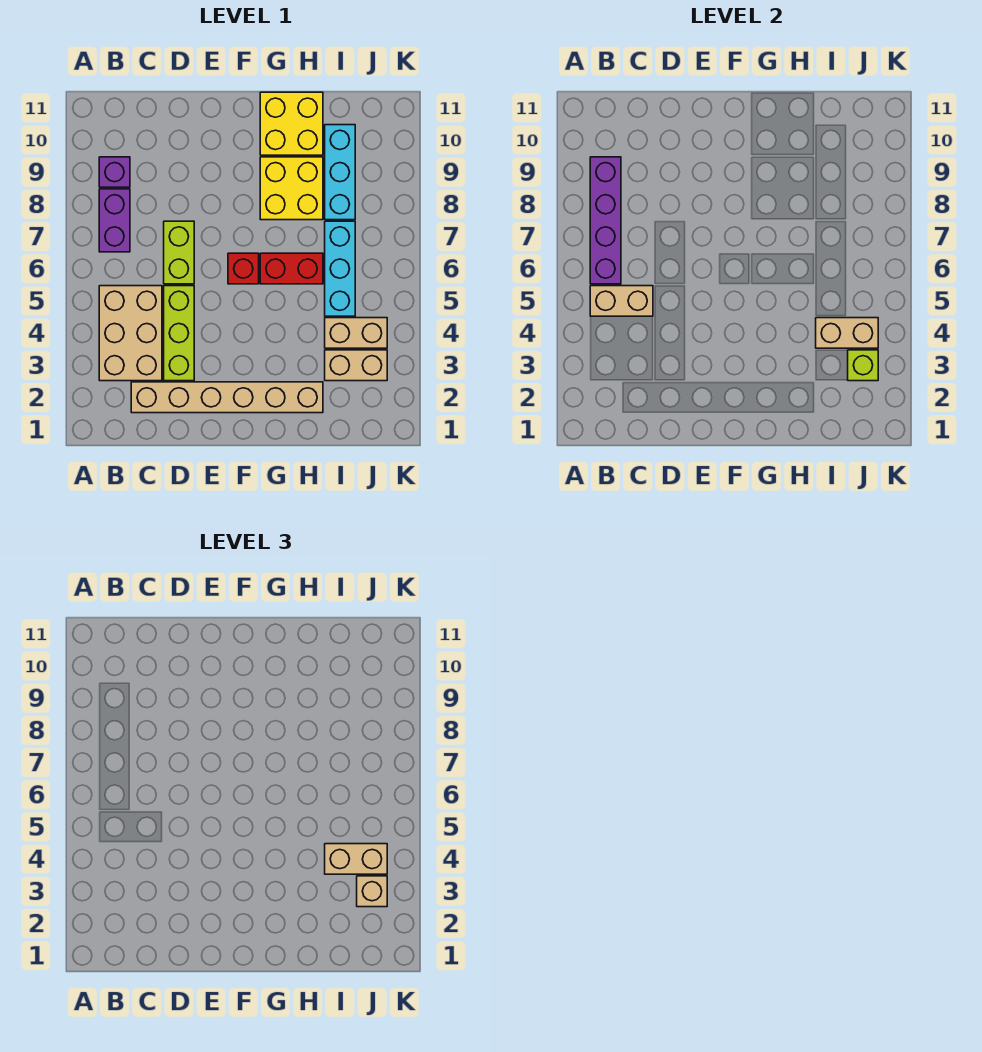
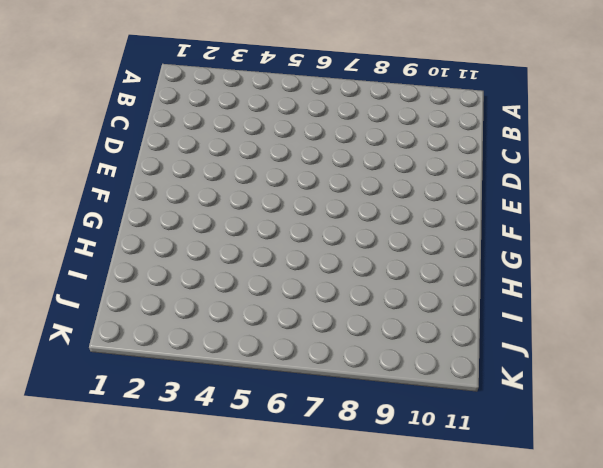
none -> tan 2x3 brick [99,286,162,381]
none -> purple 1x2 brick [99,189,130,252]
none -> purple 1x1 brick [99,157,130,187]

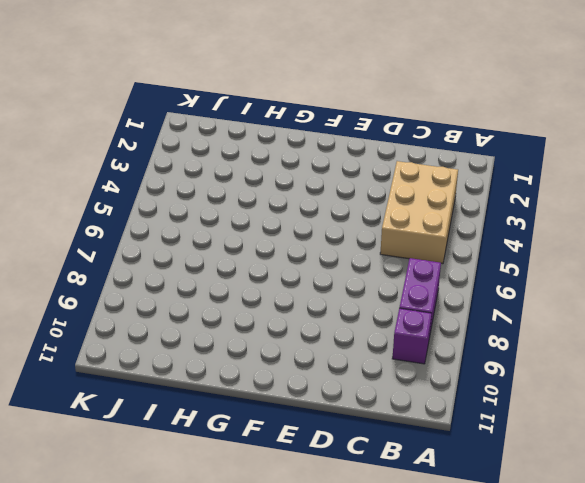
none -> tan 1x6 brick [131,382,323,413]
none -> lime 1x3 brick [164,286,194,381]
none -> lime 1x2 brick [164,221,194,284]

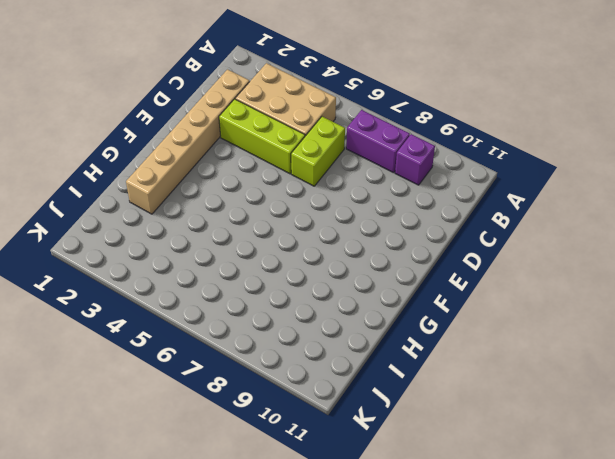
lime 1x2 brick [291,117,345,186] -> lime 1x2 brick turned to [164,221,194,284]
none -> red 1x1 brick [228,253,259,284]
none -> red 1x2 brick [260,253,323,284]
none -> yellow 2x2 brick [260,157,323,220]

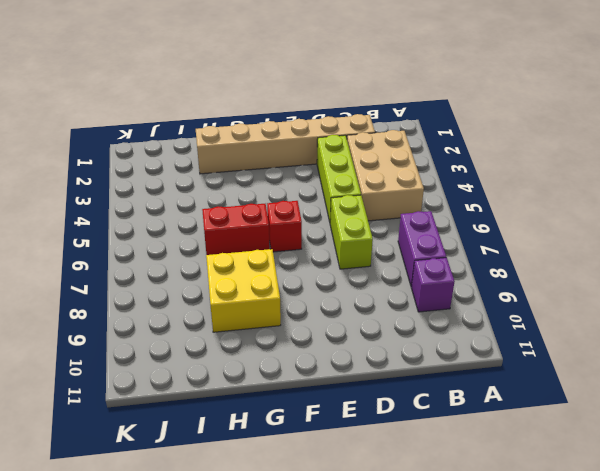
none -> yellow 2x2 brick [260,92,323,155]
none -> tan 1x2 brick [325,350,387,381]
none -> tan 1x2 brick [325,318,387,348]

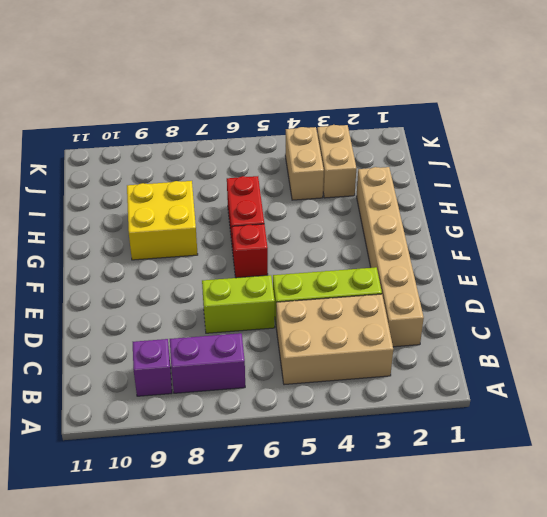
none -> yellow 2x2 brick [260,92,323,155]
none -> cyan 1x3 brick [325,221,355,316]
none -> cyan 1x3 brick [325,125,355,220]

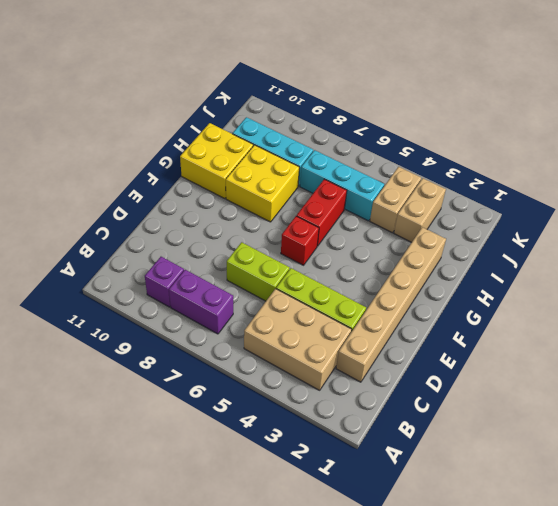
none -> tan 1x2 brick [590,286,653,316]
none -> purple 1x4 brick [590,157,621,284]
none -> tan 1x2 brick [816,318,878,348]

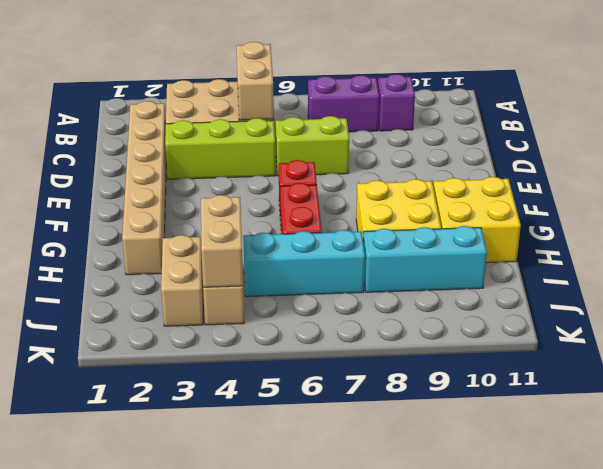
none -> purple 1x4 brick [590,157,621,284]
none -> lime 1x1 brick [848,350,878,381]
none -> tan 1x2 brick [325,844,387,874]

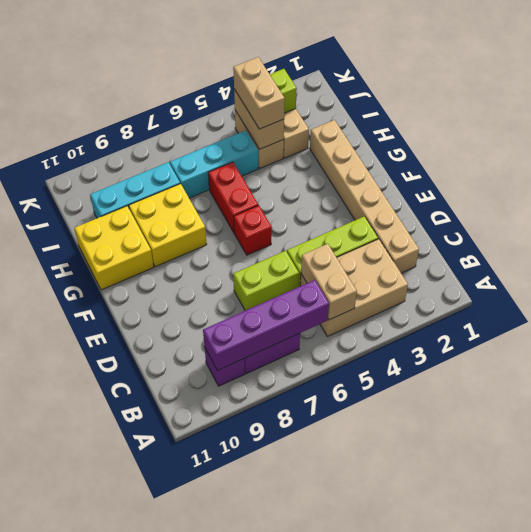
none -> tan 1x1 brick [357,876,387,907]

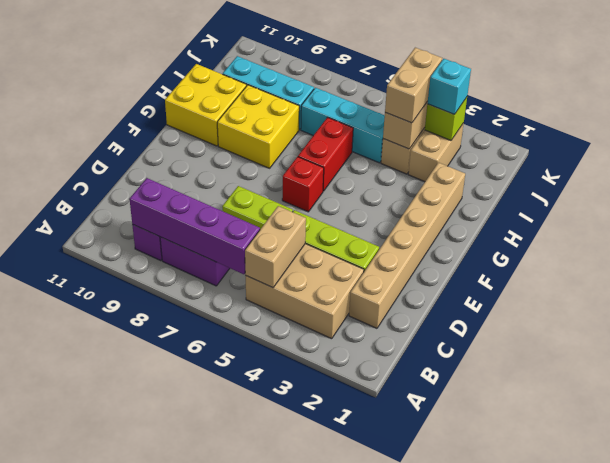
cyan 1x1 brick [427,59,471,114] -> tan 1x1 brick [357,876,387,907]

